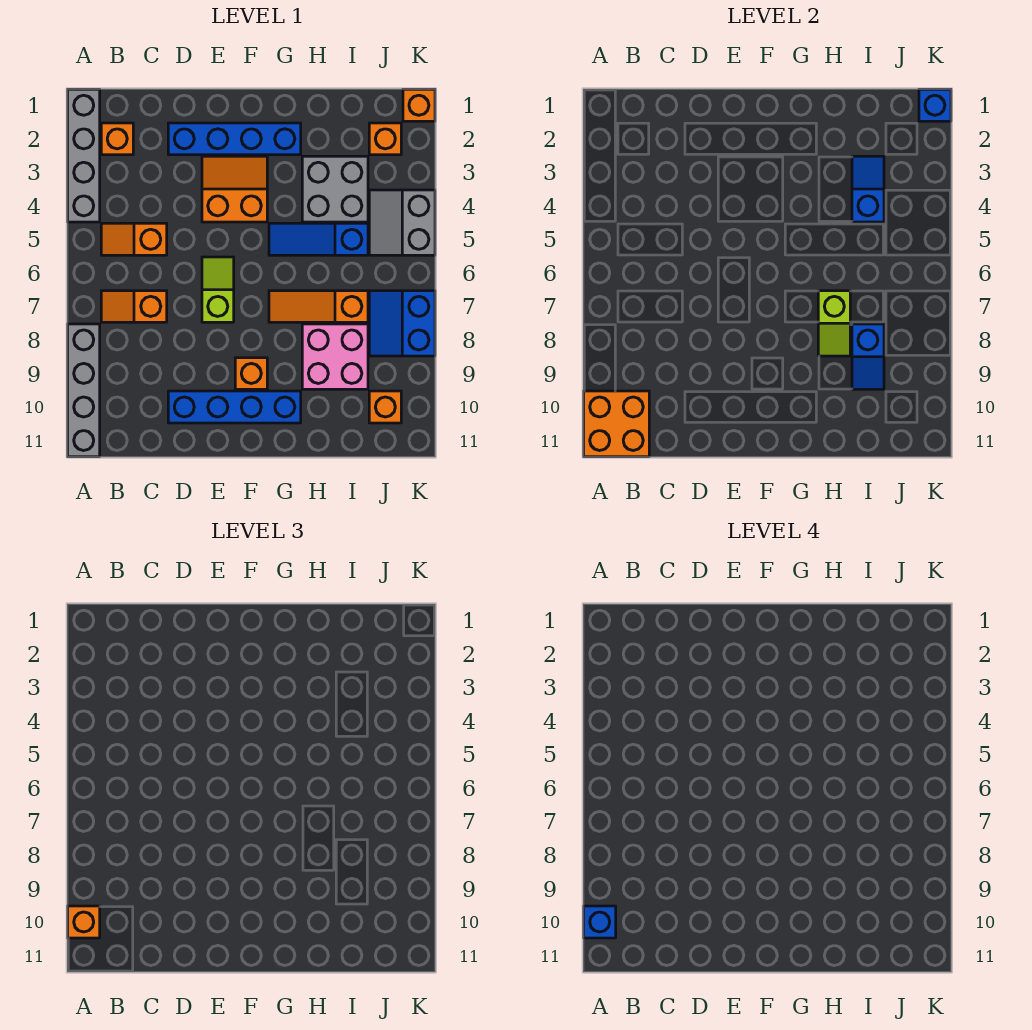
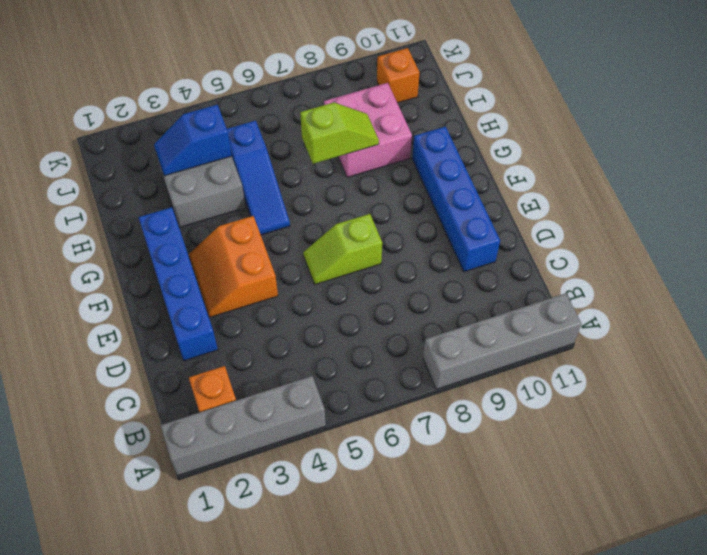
none -> orange 1x2 slope [101,223,167,255]
none -> orange 1x2 slope [101,291,167,322]
none -> orange 1x1 brick [235,358,267,389]

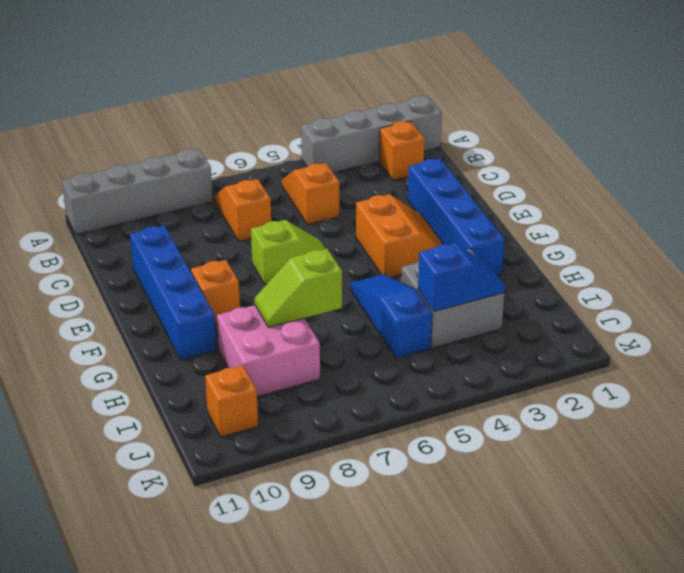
none -> orange 1x3 slope [269,291,368,322]
none -> orange 1x1 brick [369,123,401,155]
none -> grey 2x2 slope [369,190,435,255]

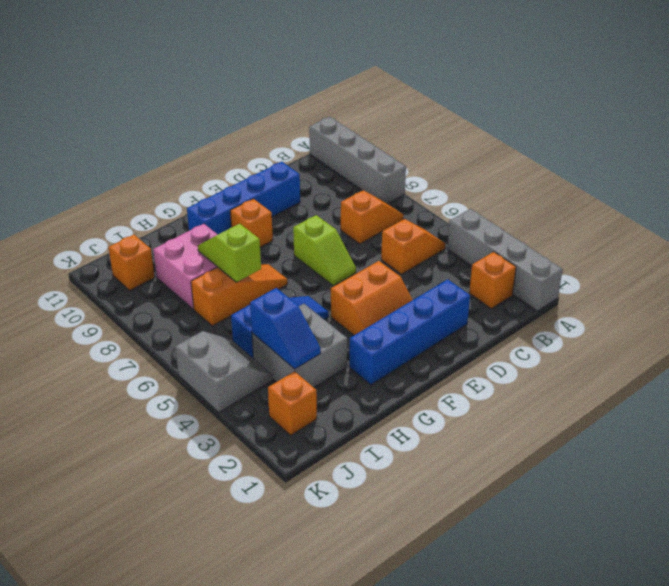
none -> blue 2x2 slope [369,291,435,356]
none -> orange 1x1 brick [403,89,435,121]
none -> orange 2x2 brick [584,391,649,457]

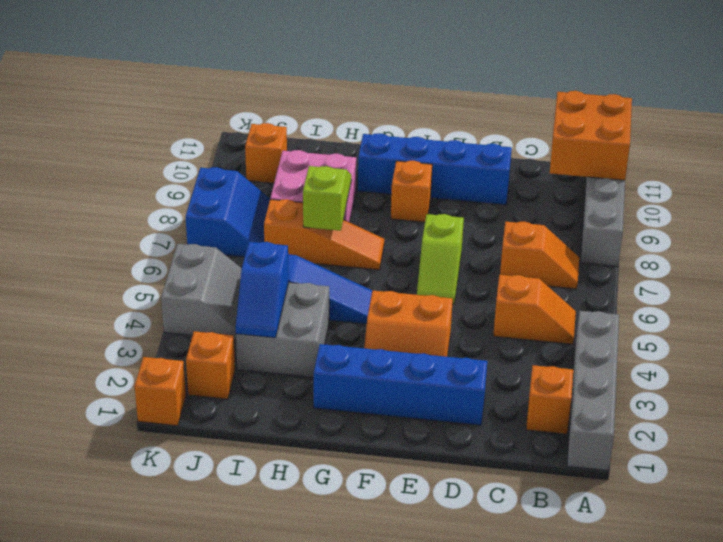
none -> blue 1x2 slope [852,324,884,389]
none -> blue 1x1 brick [919,89,951,121]
none -> orange 1x1 brick [68,906,100,938]

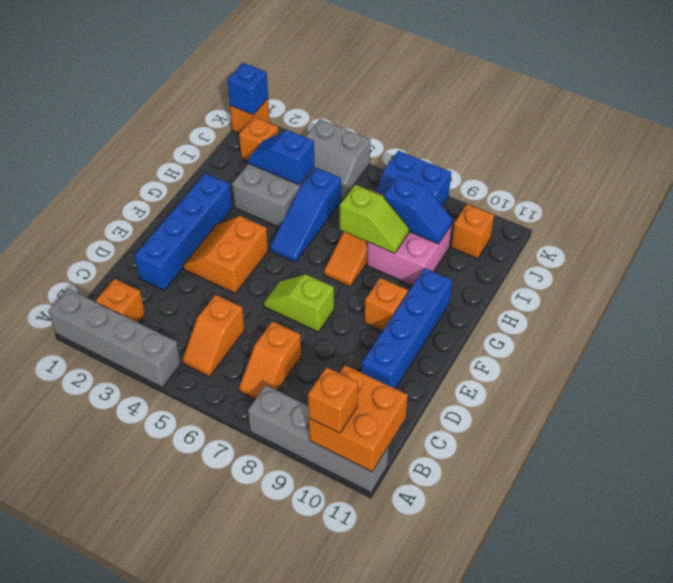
none -> blue 1x1 brick [584,906,616,938]

